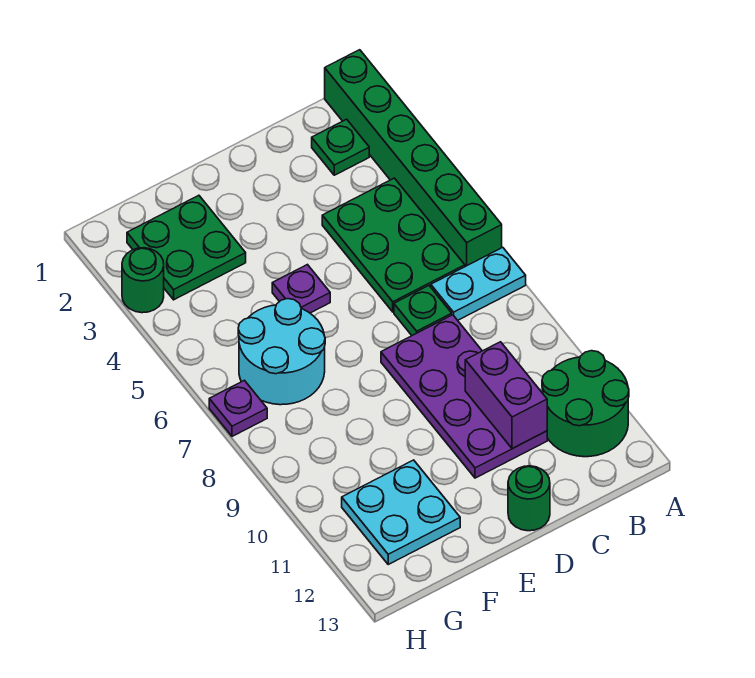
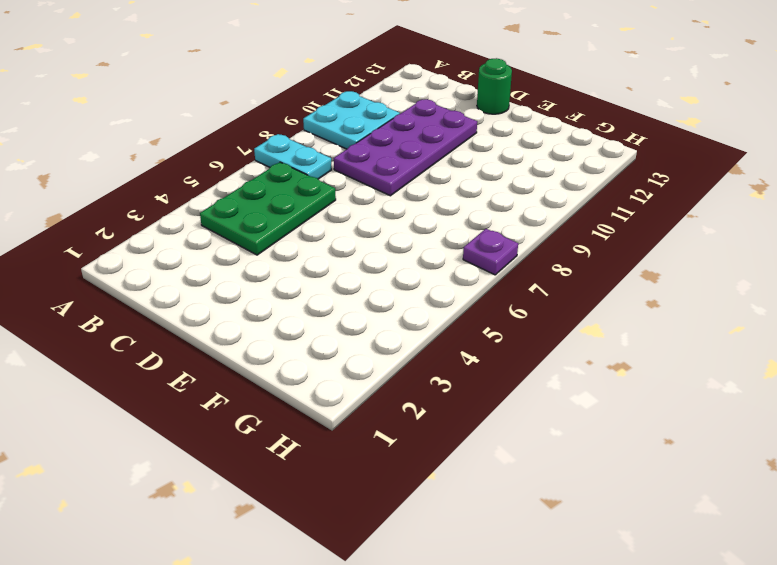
cyan 2x2 plate [303,91,400,149] -> cyan 2x2 plate moved to [342,460,460,564]
none -> green 1x6 brick [325,50,502,267]
none -> green 2x2 round brick [542,351,629,457]
none -> green 1x1 plate [312,119,369,175]

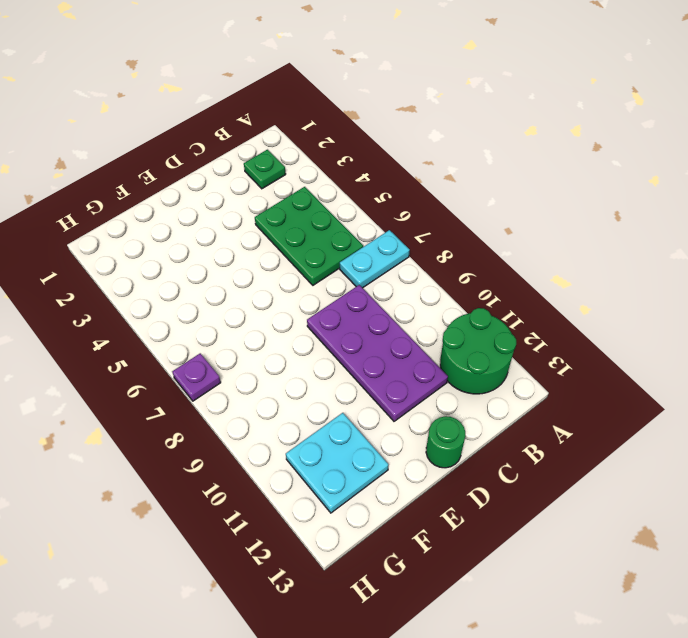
none -> green 1x6 brick [325,50,502,267]
none -> green 1x1 plate [394,286,452,335]
none -> purple 1x1 plate [272,265,330,313]

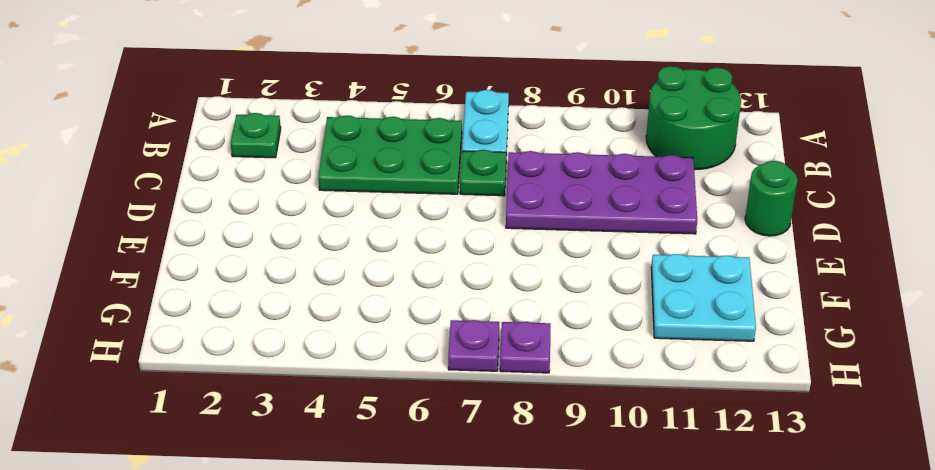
purple 1x1 plate [500,322,550,373] -> purple 1x1 plate moved to [272,265,330,313]
none -> green 1x6 brick [325,50,502,267]
none -> green 2x2 plate [127,195,246,300]
none -> cyan 2x2 round brick [238,299,325,405]

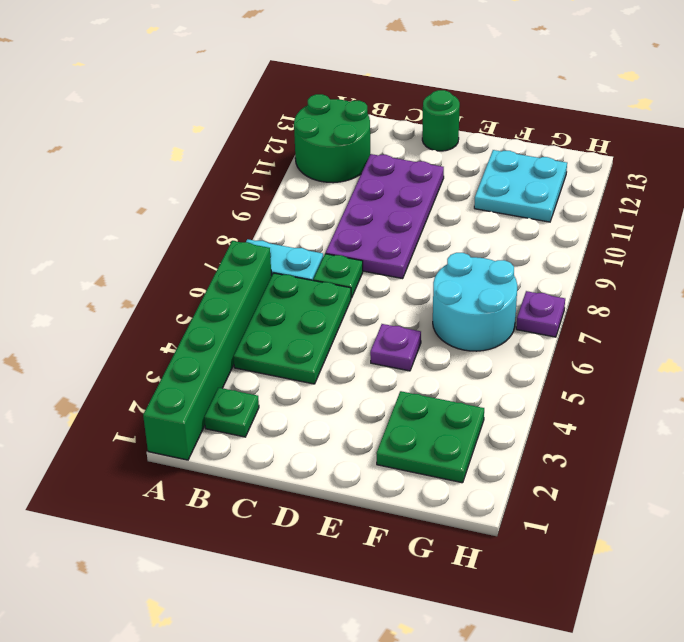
none -> green 1x1 round brick [122,248,164,313]
none -> purple 1x2 brick [465,342,547,449]

